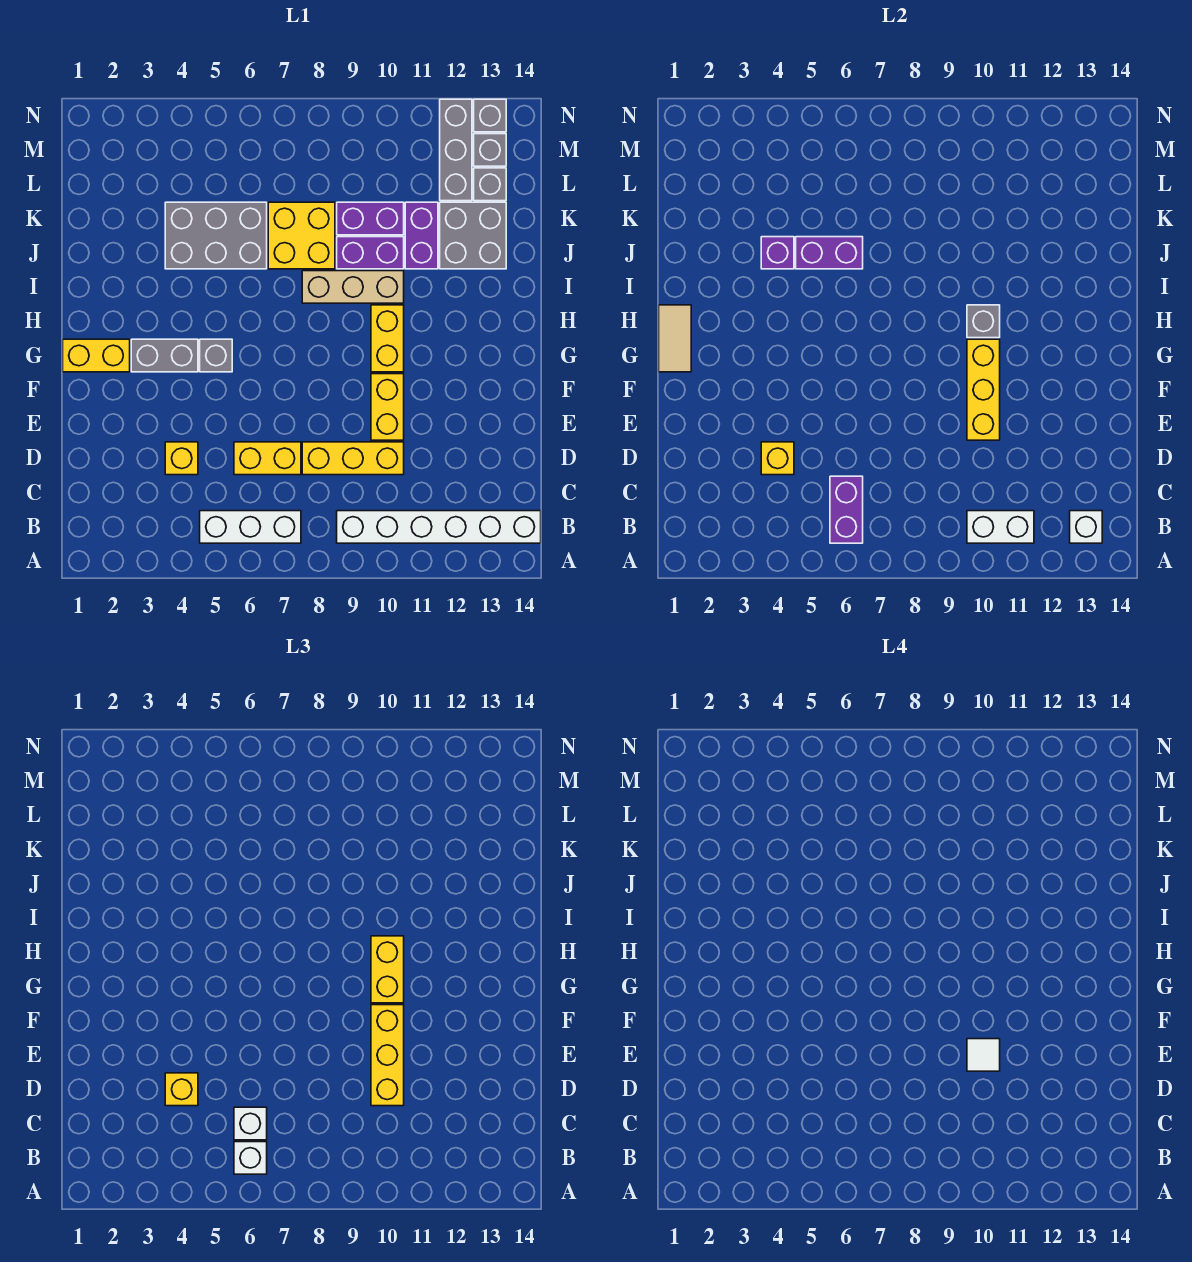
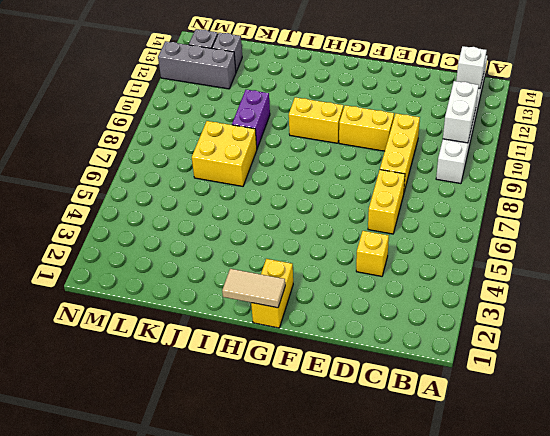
none -> white 1x3 brick [200,511,301,543]
none -> grey 1x2 brick [131,339,198,372]
none -> grey 1x1 brick [200,339,232,372]
none -> tan 1x3 brick [302,271,404,303]

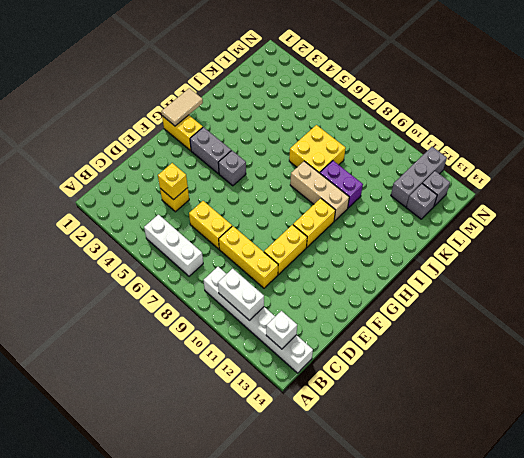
none -> grey 2x3 brick [165,202,267,269]
none -> purple 1x2 brick [405,202,438,269]
none -> grey 2x2 brick [440,202,506,269]
none -> purple 1x2 brick [337,202,404,235]

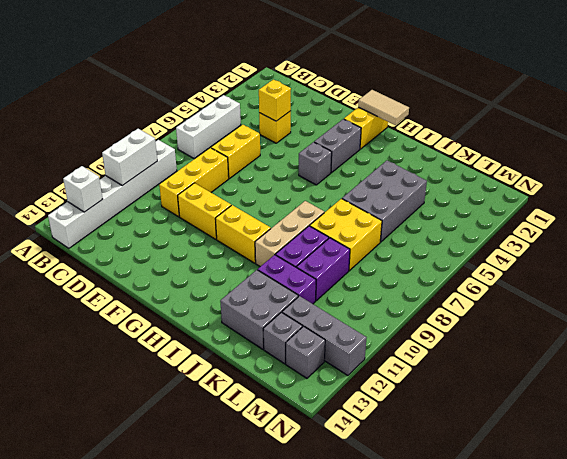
none -> grey 1x1 brick [474,99,506,132]
none -> purple 1x2 brick [830,476,863,543]
none -> yellow 1x3 brick [967,339,1000,440]
none -> grey 1x1 brick [967,305,1000,338]

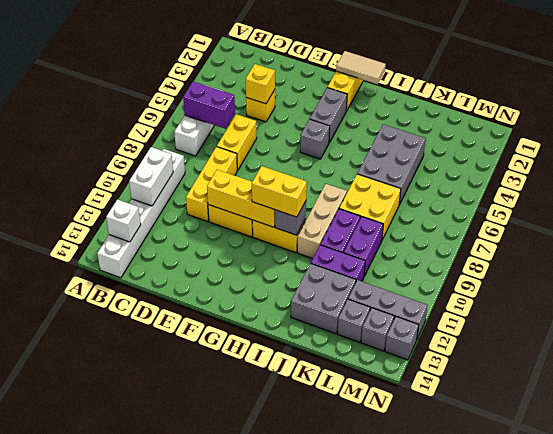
none -> purple 1x1 brick [761,237,794,269]
none -> purple 1x2 brick [796,237,863,269]
none -> white 1x1 brick [234,1142,267,1174]
none -> white 1x1 brick [234,1107,267,1140]

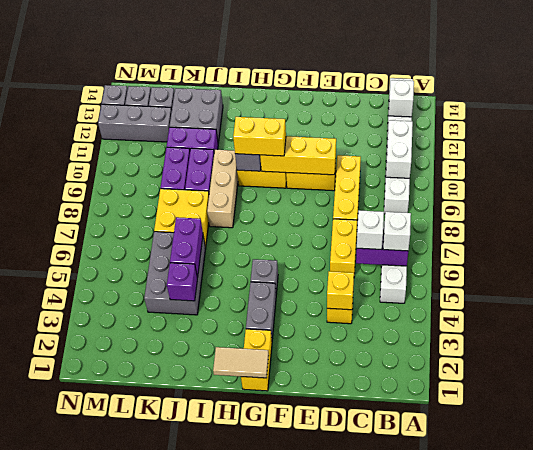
none -> yellow 1x1 brick [165,1073,198,1106]
none -> yellow 1x3 brick [371,1005,404,1106]
none -> white 1x1 tile [967,1039,1000,1071]

